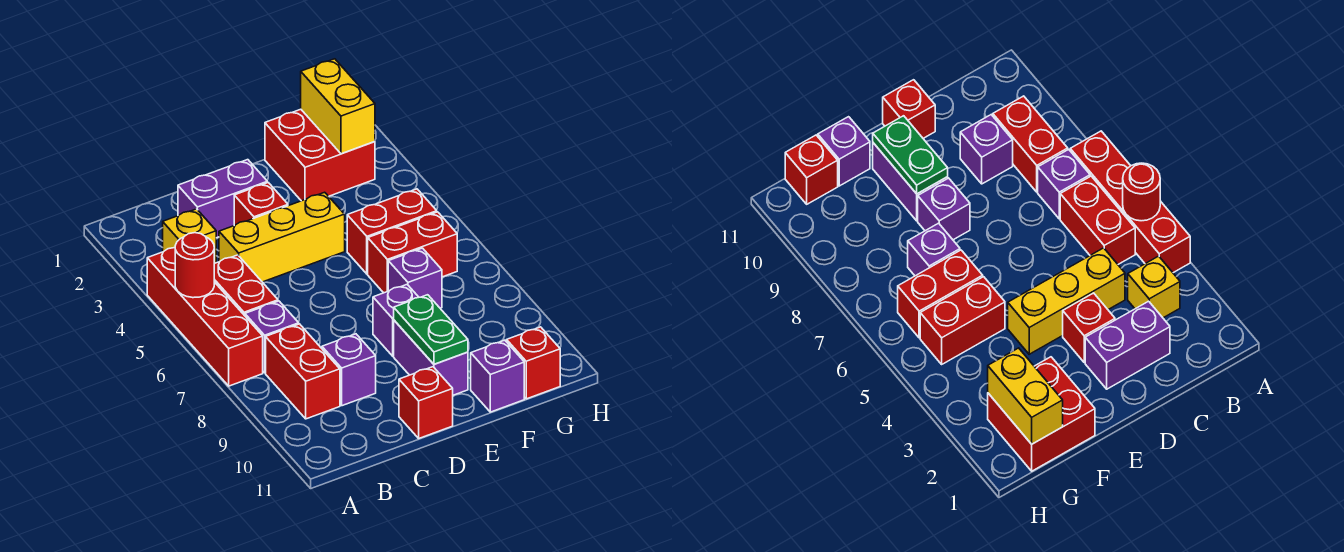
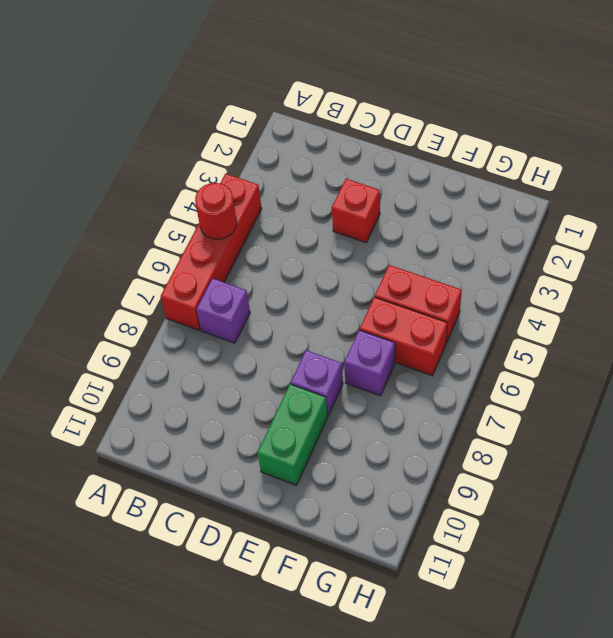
green 1x2 brick [258,384,328,485] -> purple 1x2 brick [394,320,468,395]
none -> yellow 1x1 brick [163,209,216,264]
none -> red 1x2 brick [214,255,278,316]
none -> red 1x2 brick [266,324,340,419]

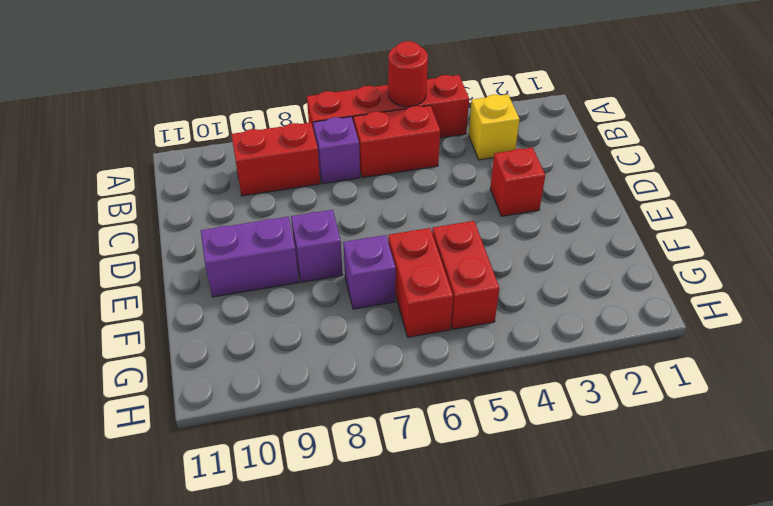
none -> purple 1x2 brick [178,160,267,238]
none -> yellow 1x3 brick [219,192,345,282]
none -> purple 1x1 brick [322,334,376,406]

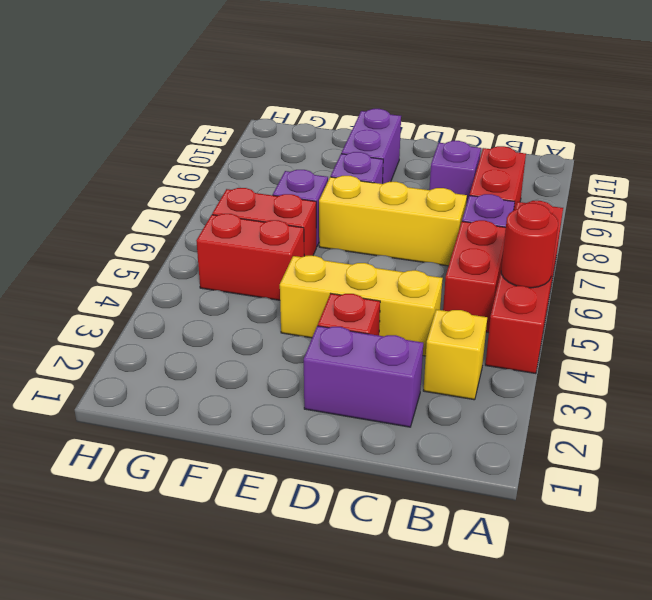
yellow 1x3 brick [319,176,467,266] -> none
none -> red 1x1 brick [399,367,453,438]
none -> red 2x2 brick [265,109,375,201]
none -> purple 1x1 brick [471,340,524,412]

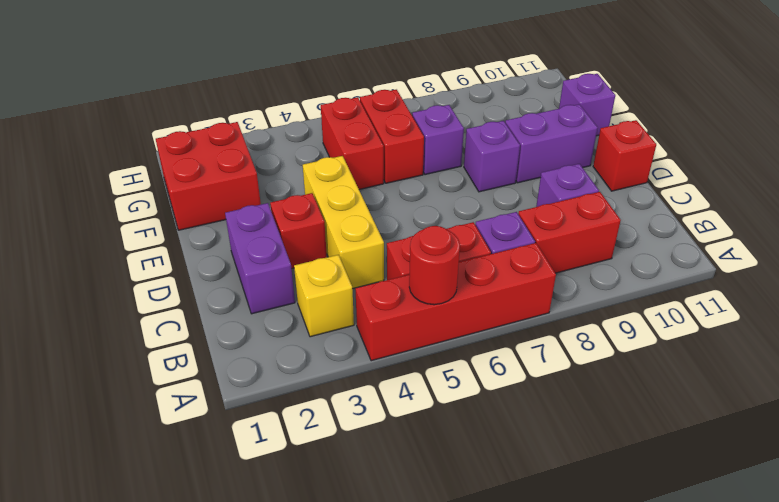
none -> red 1x1 brick [507,327,560,399]
none -> green 1x2 plate [394,295,468,364]
none -> yellow 1x2 brick [301,59,375,154]

